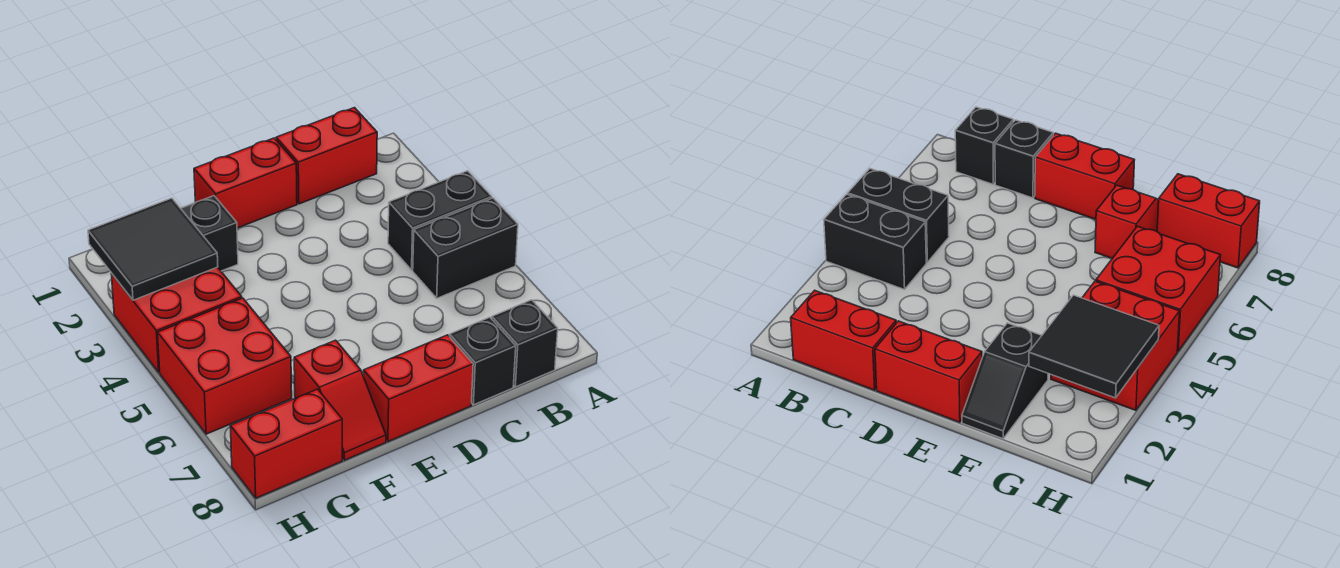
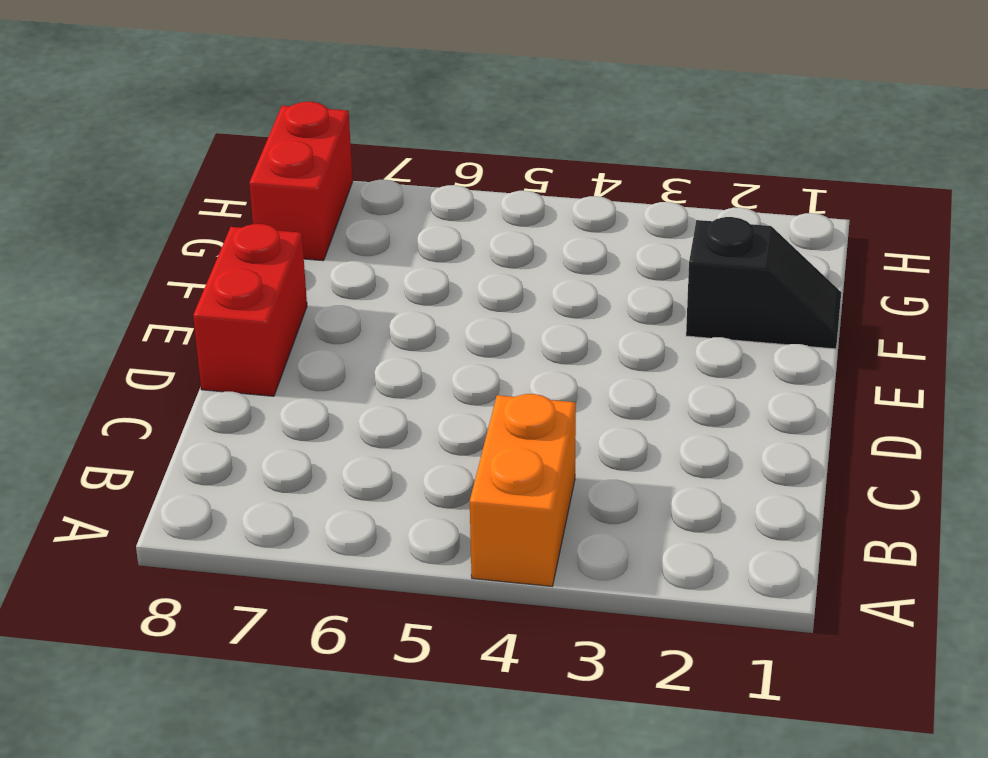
orange 1x2 brick [470,394,576,586] -> black 1x2 brick [388,171,492,270]
none -> black 1x2 brick [413,198,518,298]
none -> red 1x2 brick [276,108,377,204]
none -> black 1x1 brick [492,300,558,387]

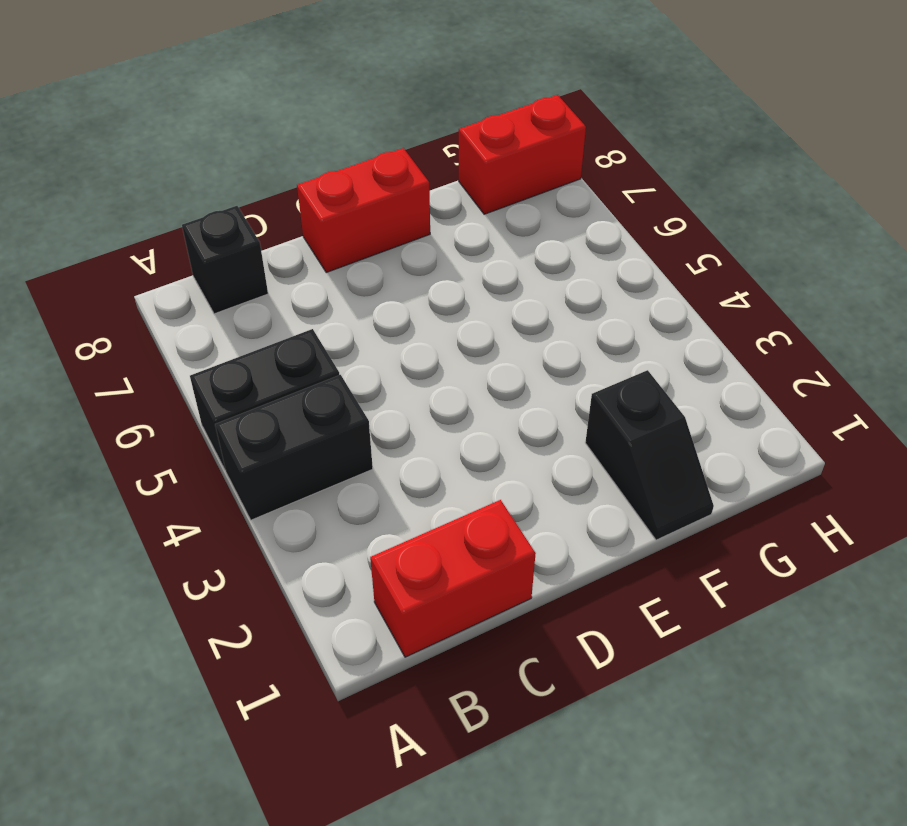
none -> black 1x1 brick [450,317,516,405]
none -> red 1x2 brick [194,138,297,228]
none -> red 1x2 slope [294,340,386,460]

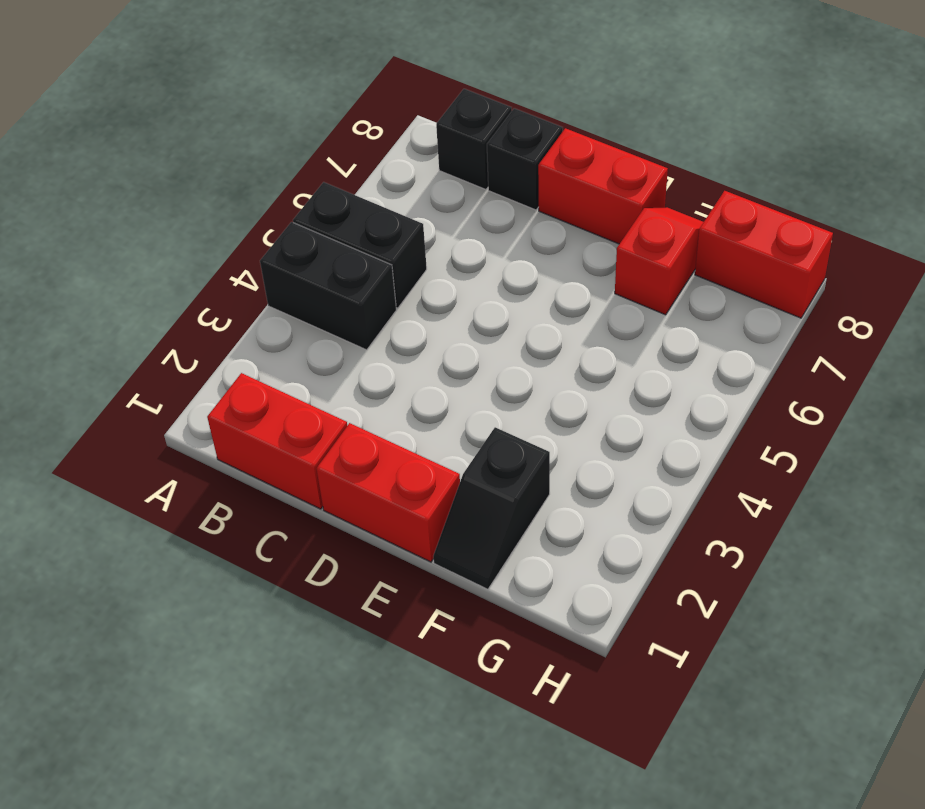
none -> red 2x2 brick [111,267,242,372]
none -> red 2x2 brick [158,298,292,434]
none -> black 2x2 tile [88,198,218,300]

